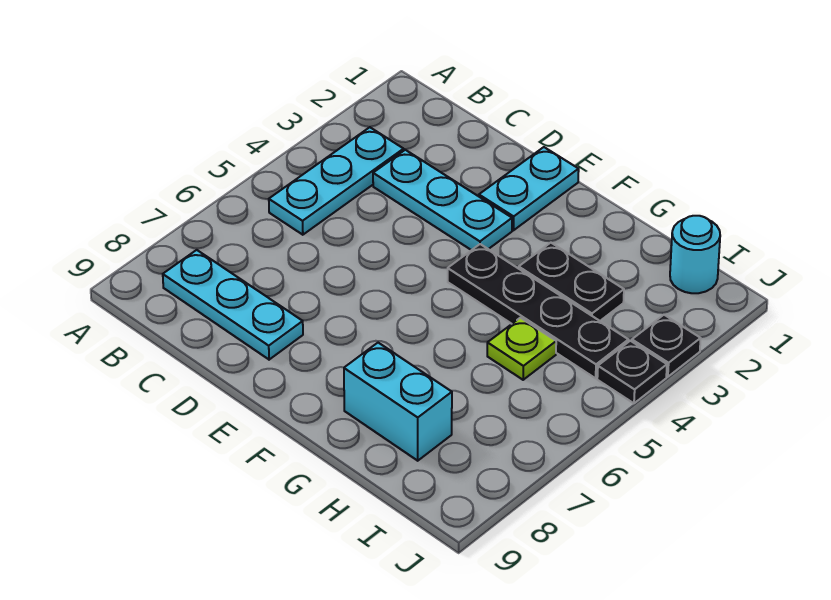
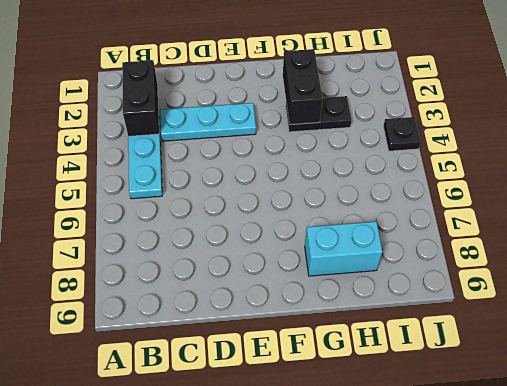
black 1x2 brick [122,60,159,136] -> none
black 1x2 brick [283,49,323,125] -> none
none -> cyan 1x3 plate [163,250,303,360]
none -> cyan 1x2 plate [479,147,579,230]

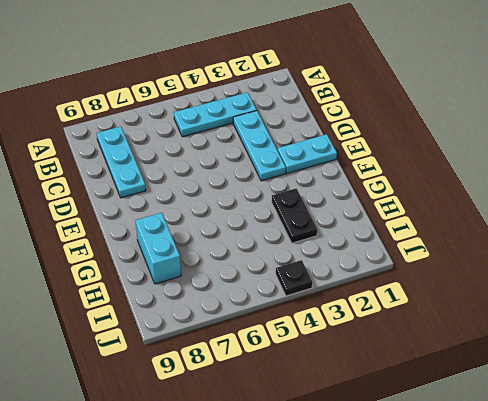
none -> black 1x4 plate [448,244,628,378]
none -> lime 1x1 plate [487,318,556,380]

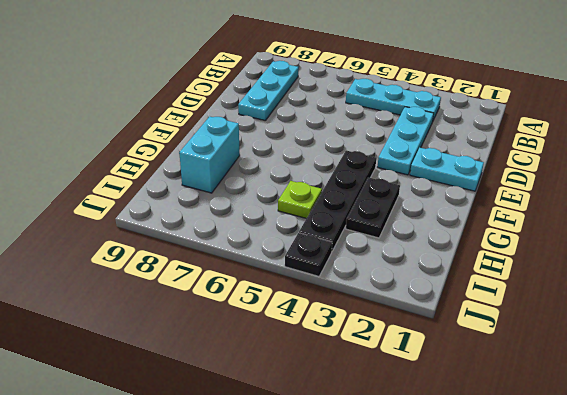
none -> cyan 1x1 round brick [670,216,720,293]
none -> black 1x1 plate [632,315,701,377]

